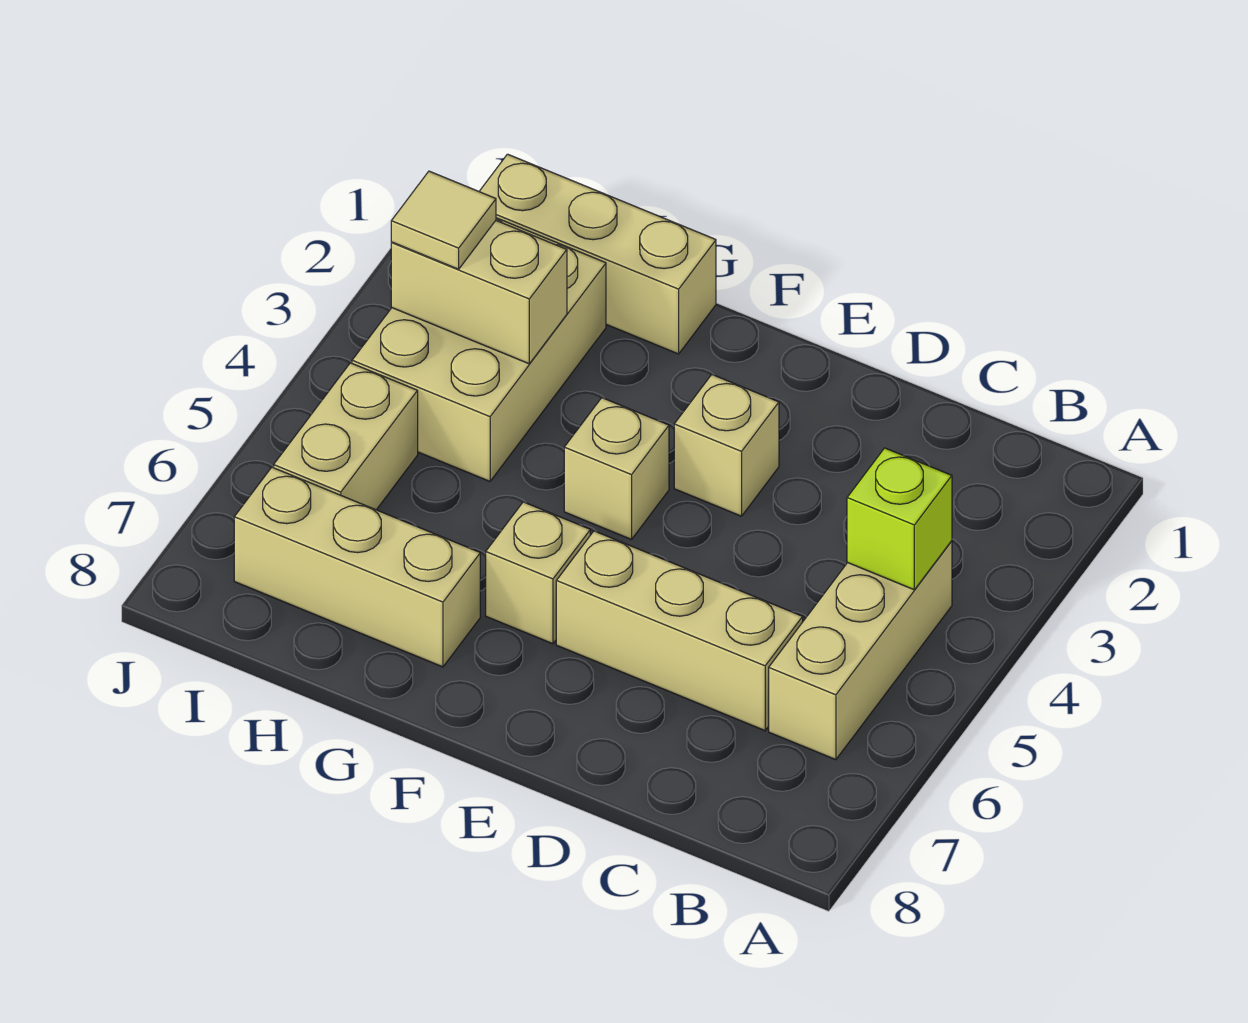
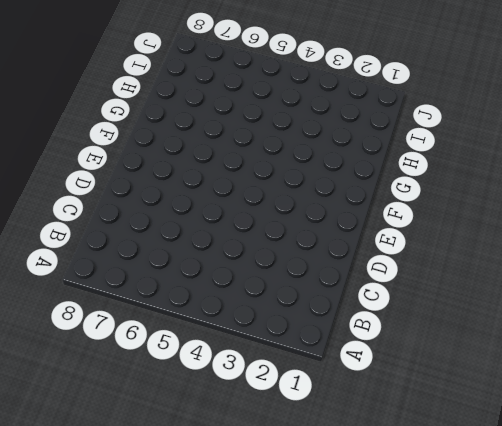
none -> tan 1x3 brick [769,541,952,760]
none -> tan 1x3 brick [556,531,803,731]
none -> tan 1x1 brick [674,375,779,516]

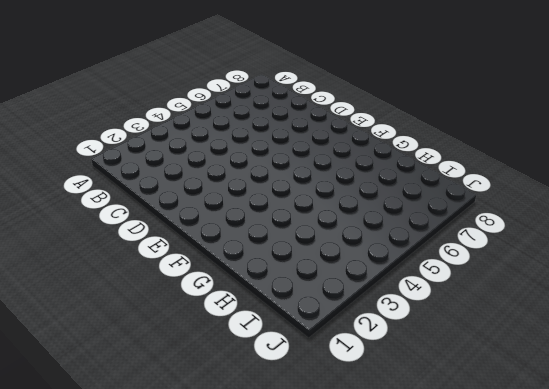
none -> tan 1x3 brick [769,541,952,760]
none -> tan 1x3 brick [556,531,803,731]
none -> tan 1x1 brick [674,375,779,516]

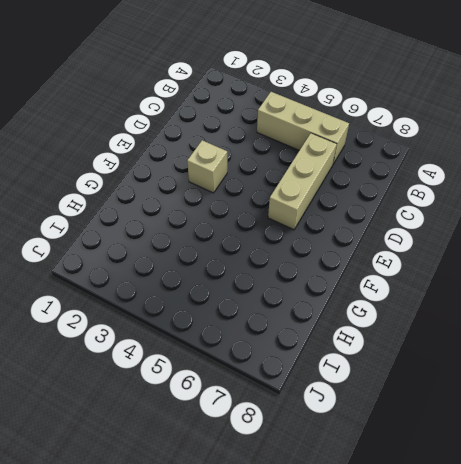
none -> tan 1x1 brick [564,398,669,539]
none -> tan 1x1 brick [486,502,590,644]
none -> tan 1x3 brick [479,154,716,354]

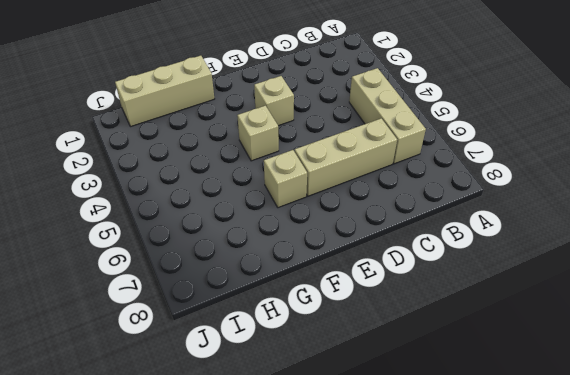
none -> tan 1x3 brick [234,467,480,667]
none -> tan 2x3 brick [352,218,606,481]
none -> tan 1x2 brick [274,363,418,510]

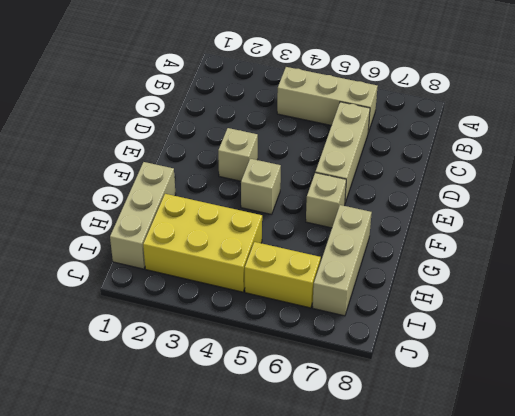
yellow 2x3 brick [143,194,262,292] -> tan 2x3 brick [352,218,606,481]
yellow 1x2 brick [245,242,321,308] -> tan 1x2 brick [274,363,418,510]
none -> lime 1x1 brick [847,448,952,590]
none -> tan 1x2 brick [391,221,567,364]
none -> tan 1x1 tile [391,171,496,269]

